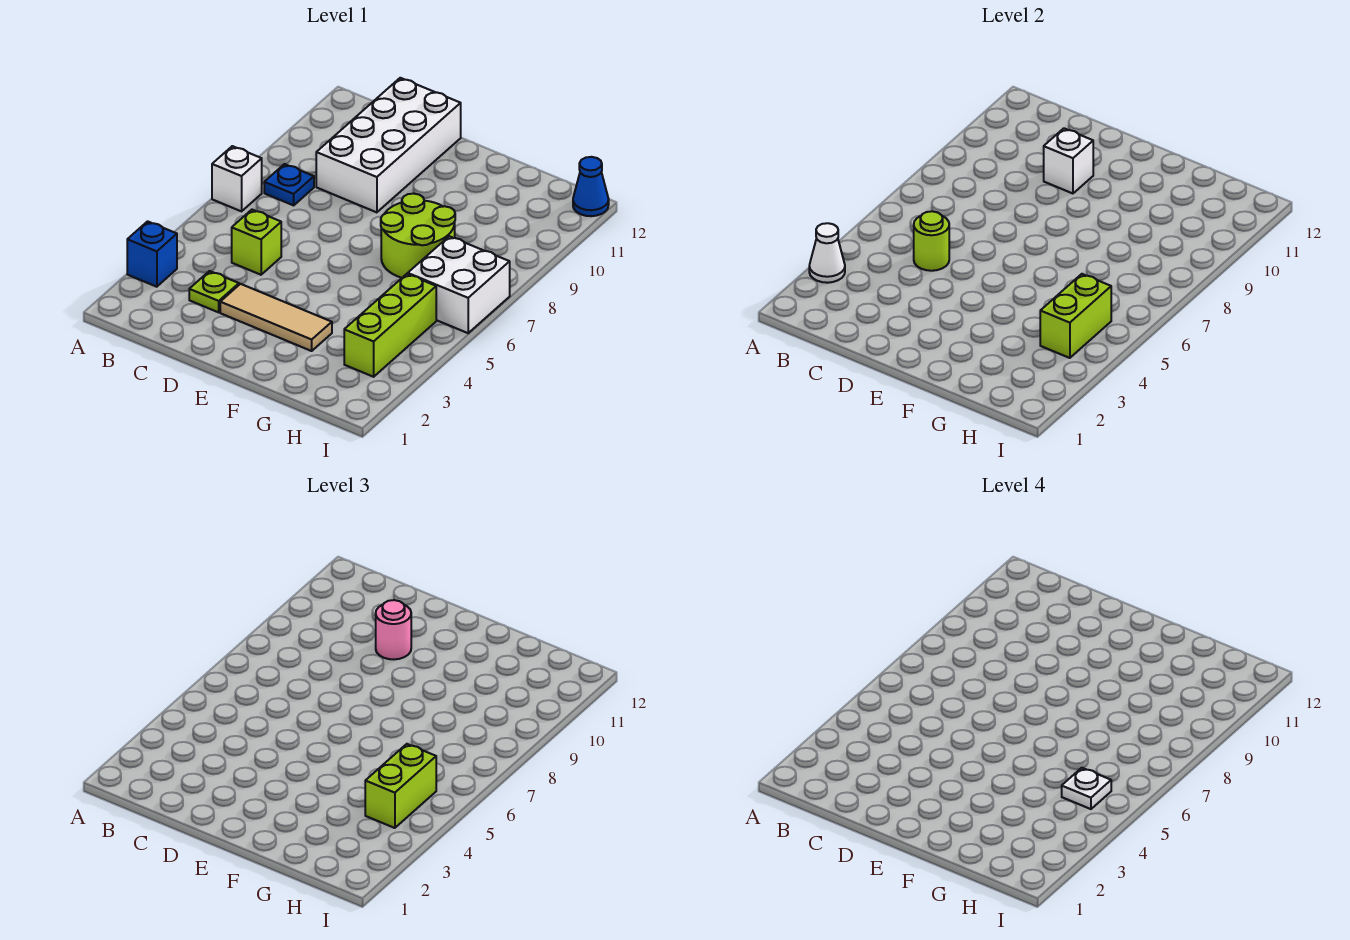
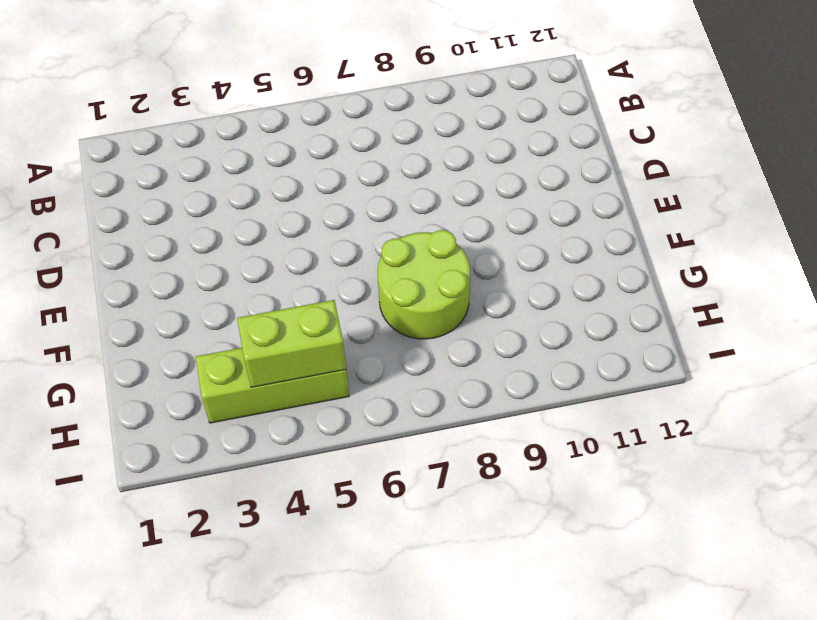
none -> blue 1x1 brick [127,221,177,287]
none -> white 1x1 brick [212,146,262,211]
none -> blue 1x1 plate [264,164,314,205]

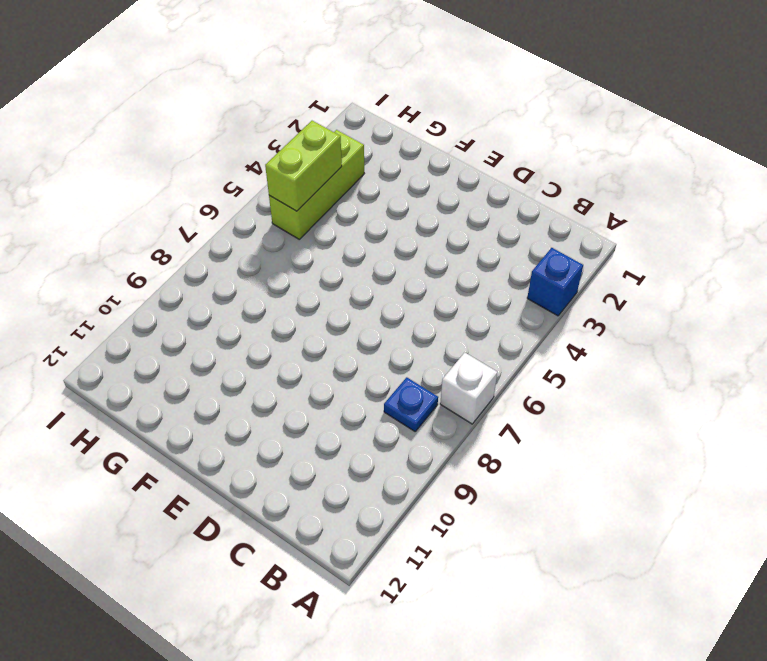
none -> lime 1x1 plate [189,271,239,312]
none -> lime 1x1 brick [232,210,281,275]
none -> white 2x4 brick [316,78,461,212]

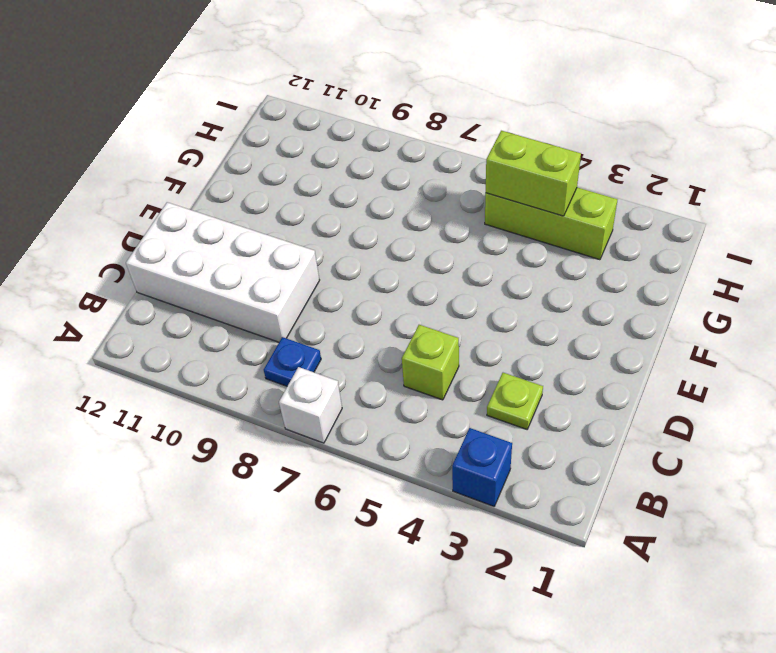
none -> tan 1x3 tile [220,284,332,351]
none -> lime 2x2 round brick [381,194,455,278]
none -> white 2x2 brick [408,236,510,333]

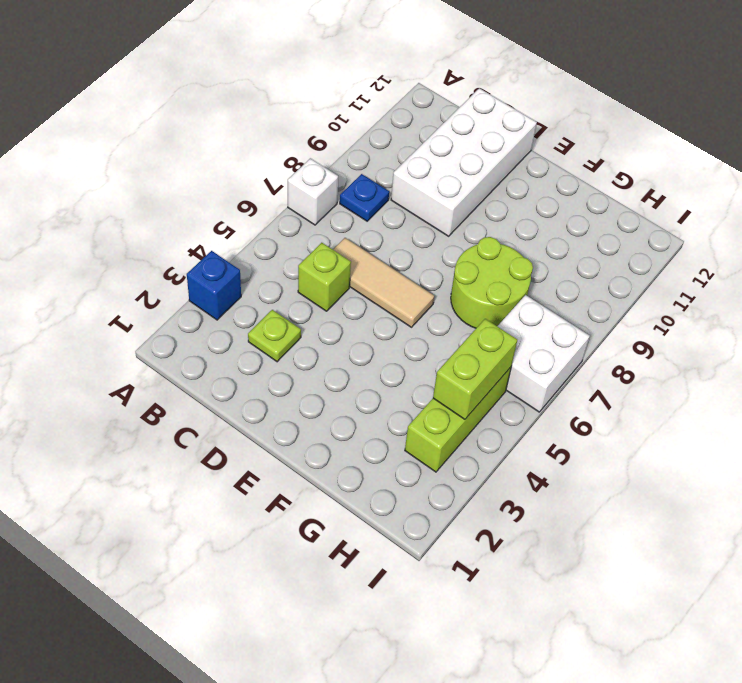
tan 1x3 tile [333,238,434,327] -> tan 1x3 tile moved to [220,284,332,351]
none -> blue 1x1 cone [573,157,609,216]
none -> white 1x1 cone [809,223,845,283]
none -> lime 1x1 round brick [914,211,949,271]

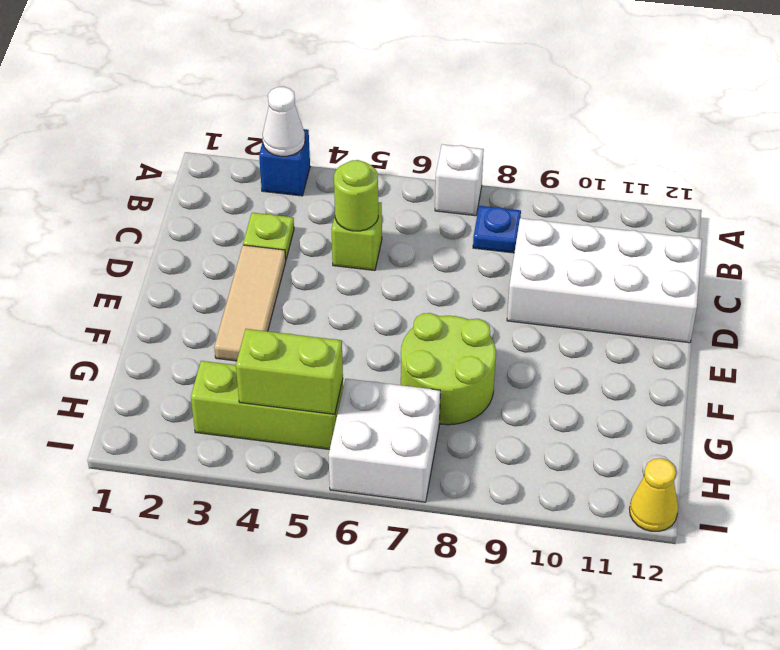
yellow 1x1 cone [630,458,678,531] -> blue 1x1 cone [573,157,609,216]
none -> white 1x1 brick [1044,128,1093,193]
none -> pink 1x1 round brick [376,600,411,659]
none -> lime 1x2 brick [365,744,436,828]

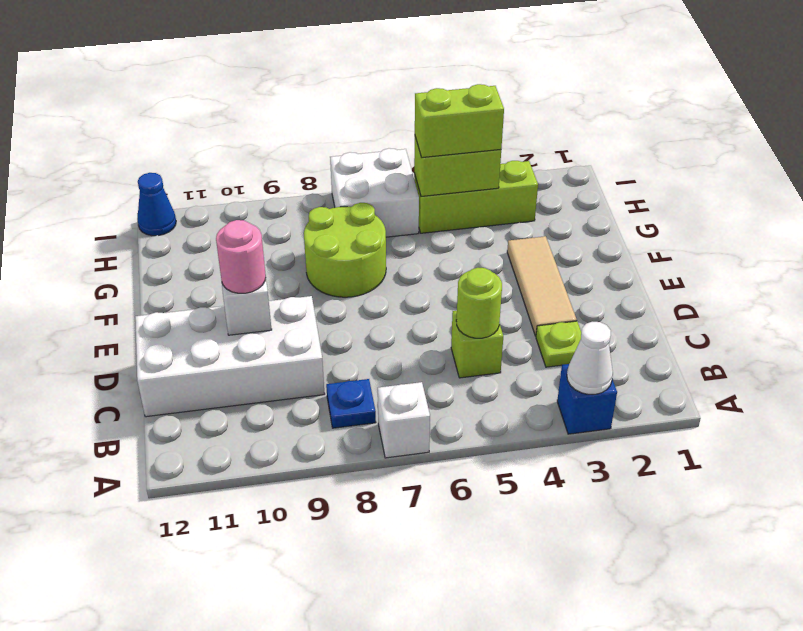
none -> white 1x1 plate [1062,768,1111,809]

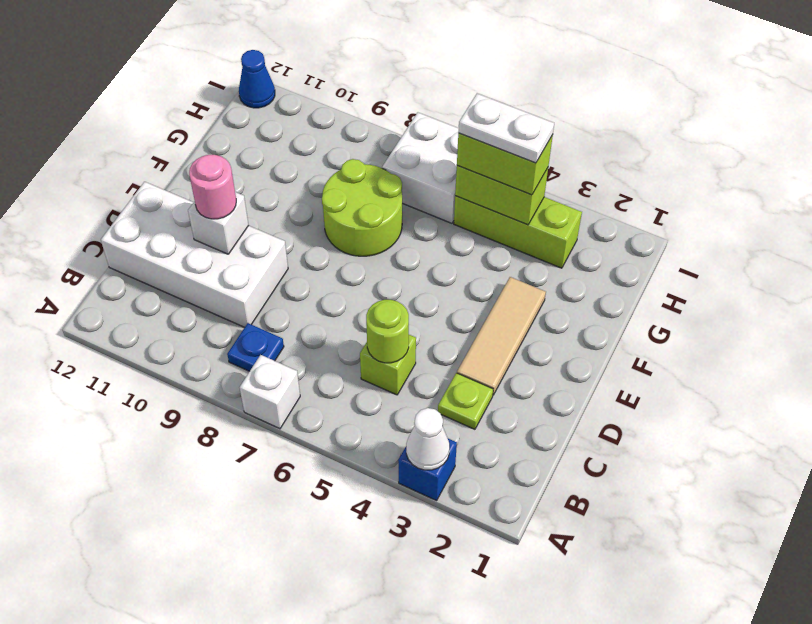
white 1x2 plate [458,94,554,163] -> white 1x1 plate [1062,768,1111,809]

